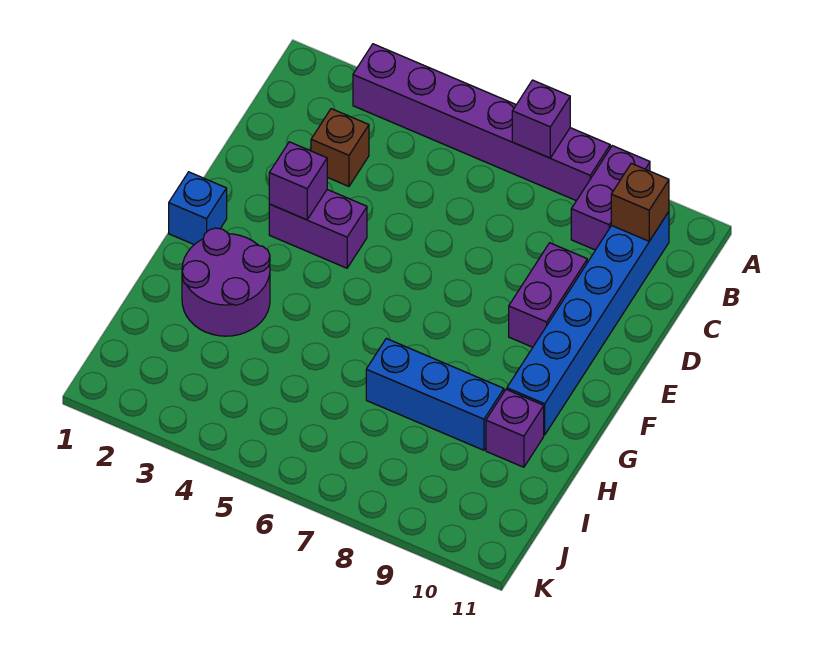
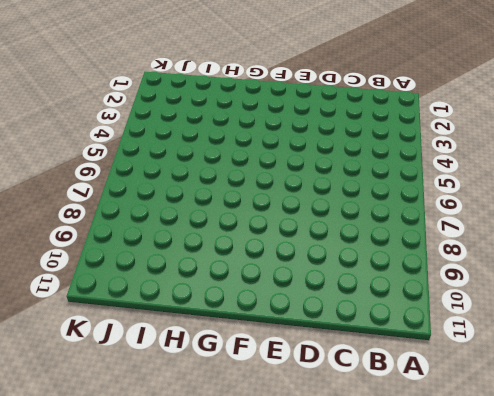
none -> purple 1x6 brick [353,44,610,201]
none -> purple 1x2 brick [571,146,650,250]
none -> blue 1x6 brick [507,212,669,435]

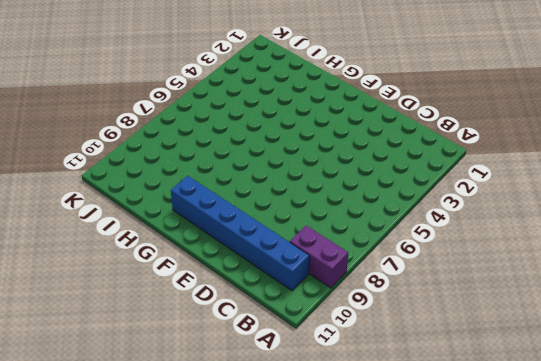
none -> purple 1x6 brick [353,44,610,201]
none -> brown 1x1 brick [311,109,369,186]
none -> purple 1x2 brick [509,243,587,347]

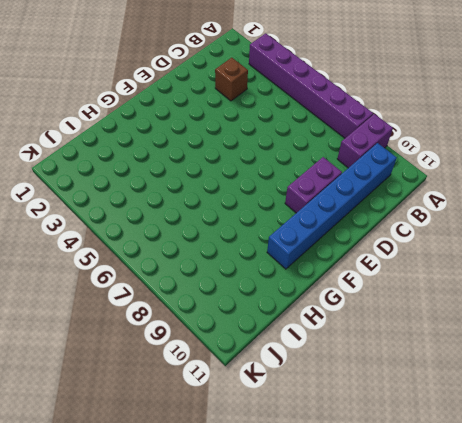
none -> purple 1x2 brick [269,190,367,268]
none -> blue 1x1 brick [169,172,227,245]
none -> purple 2x2 round brick [182,228,270,336]

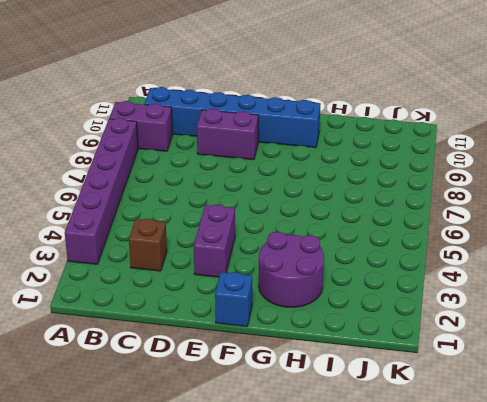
none -> blue 1x3 brick [366,339,504,450]
none -> purple 1x1 brick [486,390,544,467]
none -> purple 1x1 brick [512,80,570,158]

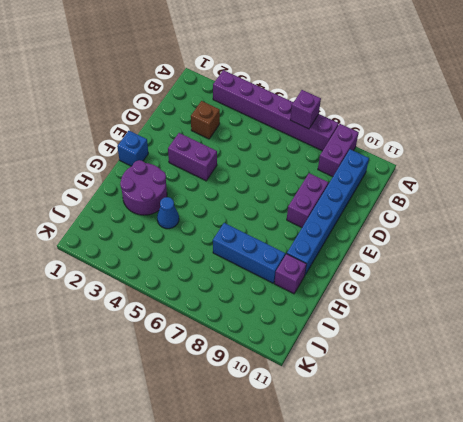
blue 1x1 cone [157,197,179,229] -> none
none -> brown 1x1 brick [611,163,669,241]
none -> purple 1x1 brick [269,142,327,220]

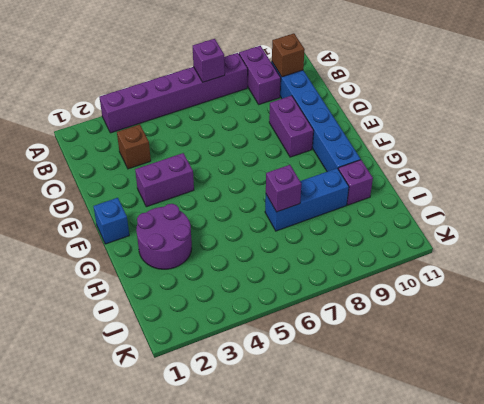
purple 1x1 brick [266,165,301,212] -> purple 1x1 brick moved to [269,142,327,220]

